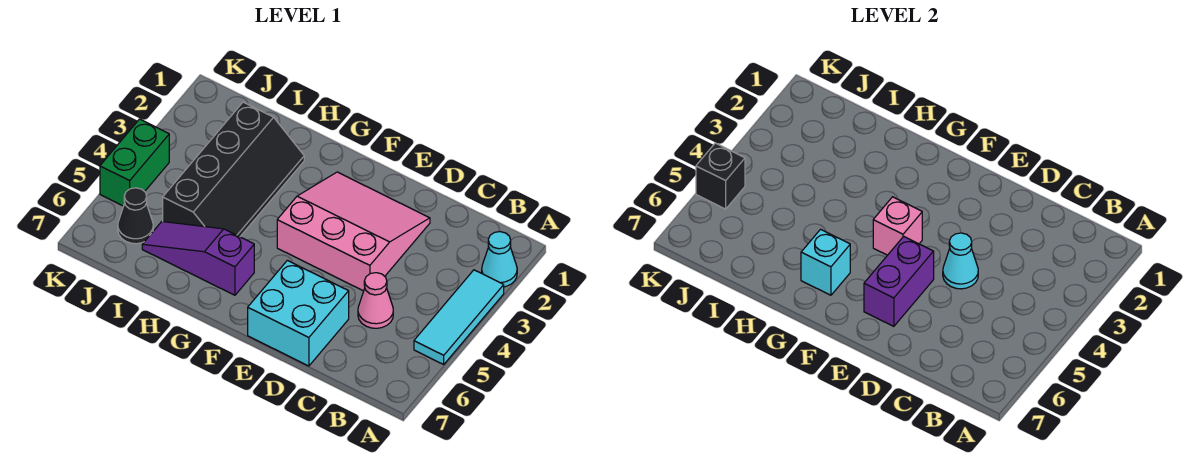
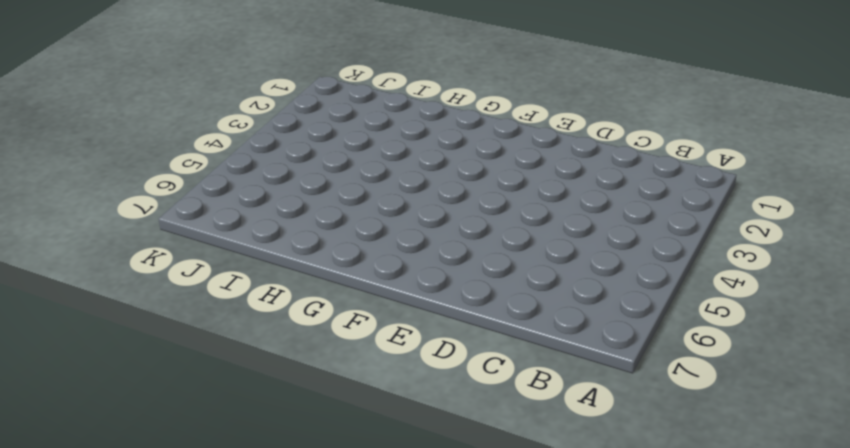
none -> cyan 1x1 cone [482,232,517,287]
none -> cyan 1x3 tile [414,270,504,364]
none -> pink 1x1 cone [358,273,393,328]

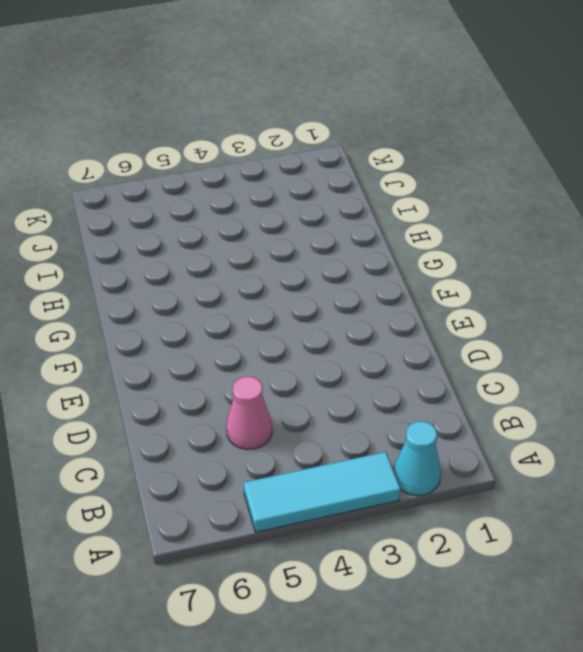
none -> pink 3x3 slope [277,172,430,291]
none -> cyan 2x2 brick [248,260,349,366]
none -> purple 1x3 slope [142,222,254,295]

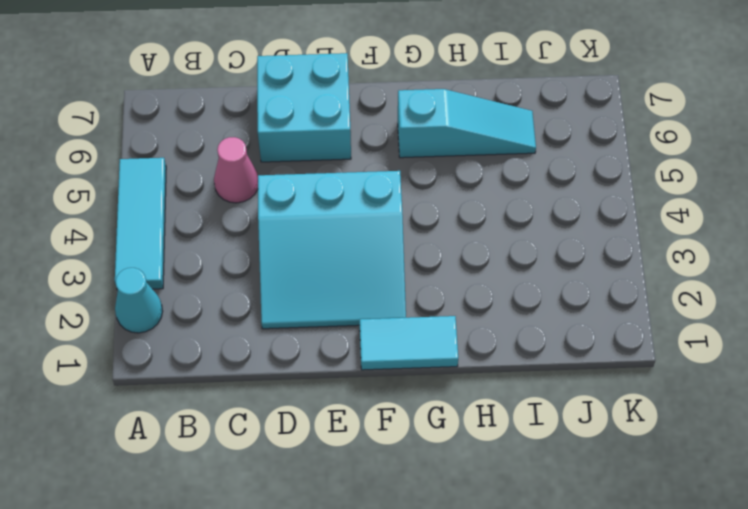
cyan 3x3 slope [258,171,406,329] -> pink 3x3 slope [277,172,430,291]
cyan 1x2 tile [360,316,458,370] -> none
cyan 1x3 slope [398,89,536,158] -> purple 1x3 slope [142,222,254,295]
none -> black 2x4 slope [163,102,304,237]
none -> black 1x1 cone [118,188,153,244]
none -> green 1x2 brick [100,119,169,206]

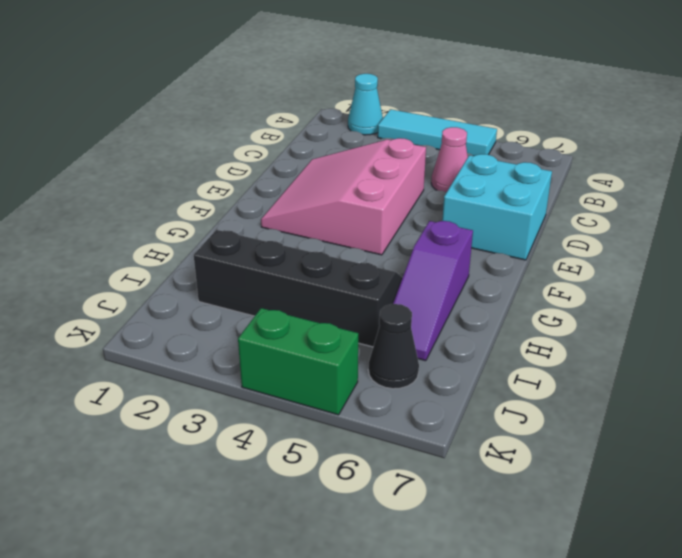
none -> cyan 1x1 cone [943,233,978,289]
none -> purple 1x2 brick [864,237,934,326]
none -> pink 1x1 brick [873,197,922,255]

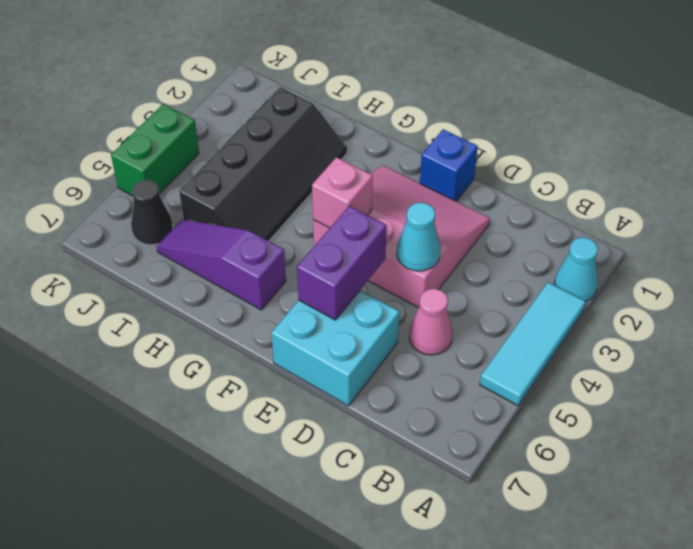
blue 1x1 brick [420,129,478,201] -> none
none -> cyan 1x1 brick [801,229,850,295]
none -> black 1x1 brick [696,143,745,209]

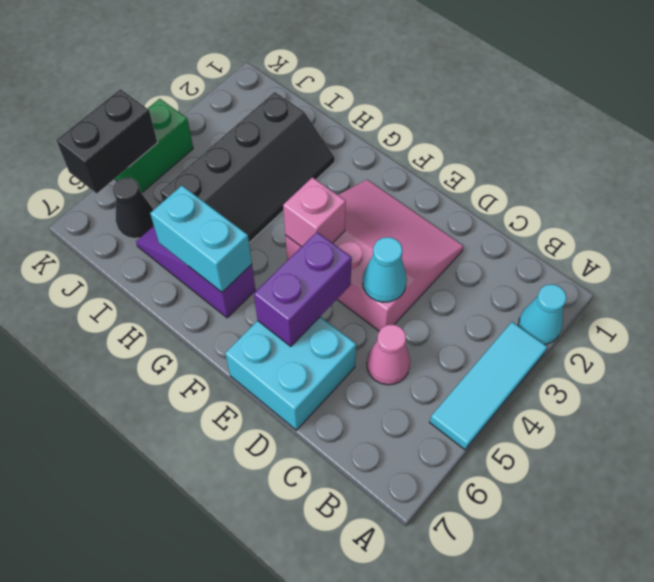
cyan 1x2 brick [150,186,252,292] -> cyan 1x1 brick [801,229,850,295]
black 1x2 brick [56,89,158,193] -> black 1x1 brick [696,143,745,209]

